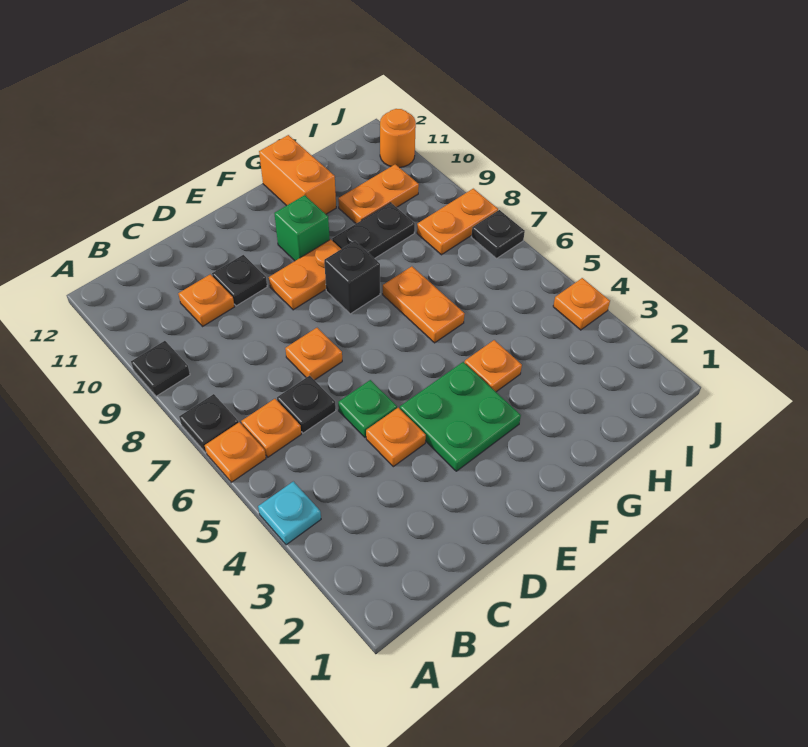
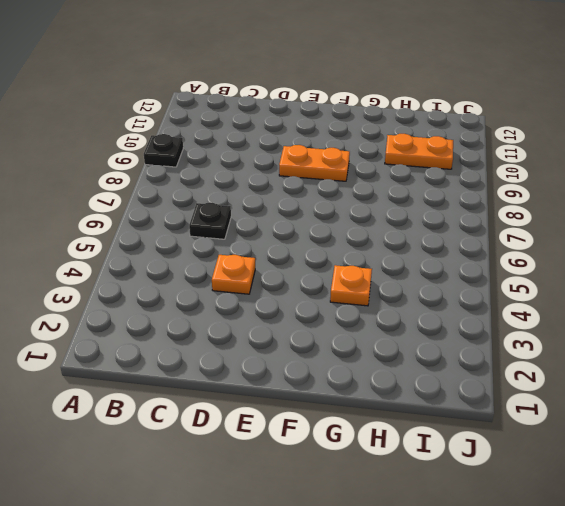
none -> cyan 1x1 plate [258,481,321,545]
none -> orange 1x1 plate [205,422,266,482]
none -> black 1x1 plate [179,394,239,453]

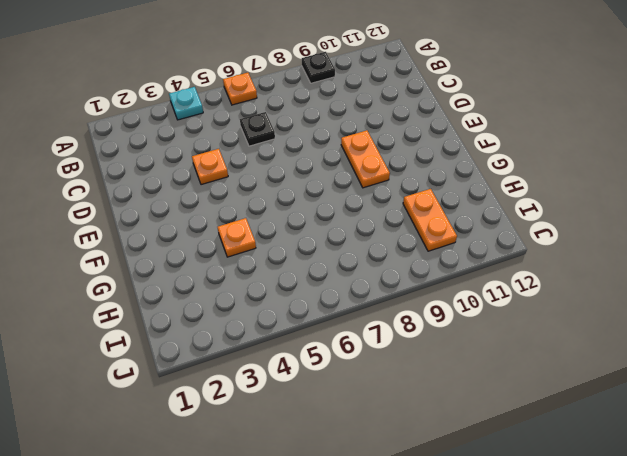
none -> black 1x1 plate [179,394,239,453]
none -> orange 1x1 plate [241,399,301,457]
none -> orange 1x1 plate [178,274,235,326]

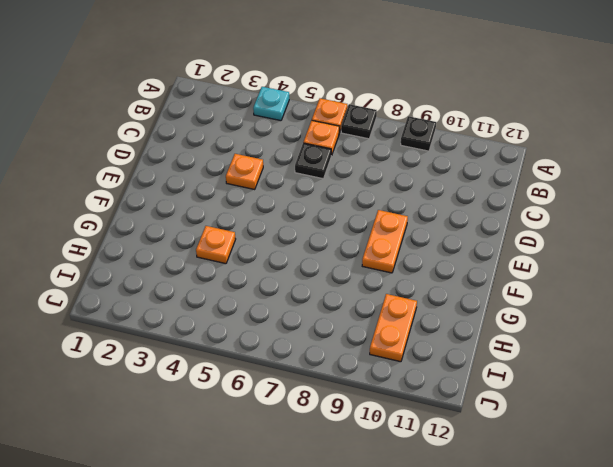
none -> orange 1x1 plate [178,274,235,326]
none -> green 1x1 plate [338,380,397,437]
none -> orange 1x1 plate [285,328,342,380]

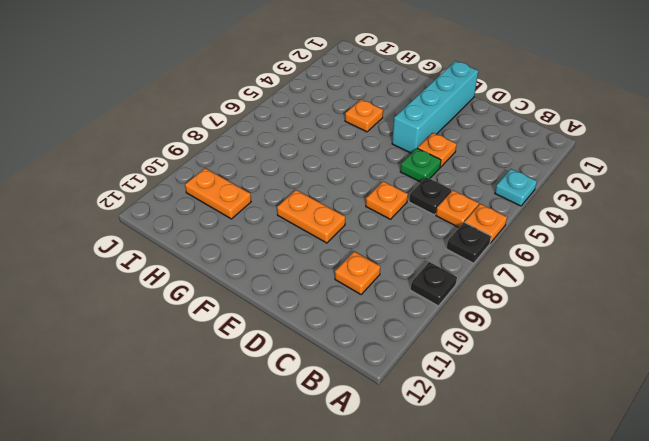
cyan 1x4 brick [392,61,478,153] -> green 2x2 plate [400,362,521,471]
none -> black 1x1 plate [212,255,267,306]
none -> black 1x1 brick [324,241,380,314]
none -> green 1x1 brick [274,195,330,261]

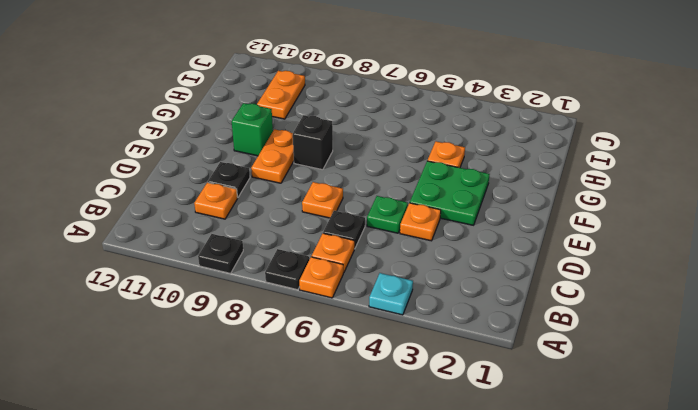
none -> orange 1x2 plate [383,266,464,343]
none -> black 1x2 plate [332,203,415,259]
none -> orange 1x2 brick [259,135,336,214]

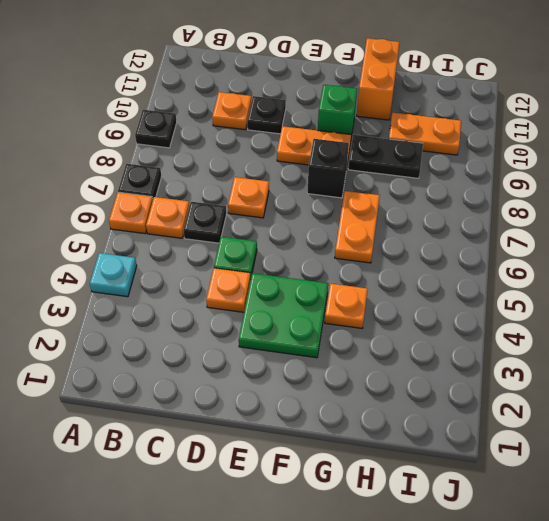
none -> orange 1x2 plate [417,189,498,255]
none -> orange 1x1 plate [553,278,610,330]
none -> black 1x1 plate [471,210,525,258]

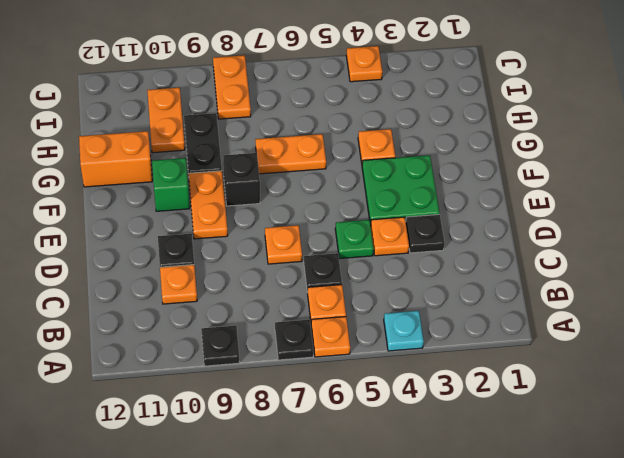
black 1x1 plate [406,214,445,253] -> black 1x1 plate moved to [471,210,525,258]
none -> orange 1x1 round brick [380,109,416,168]

